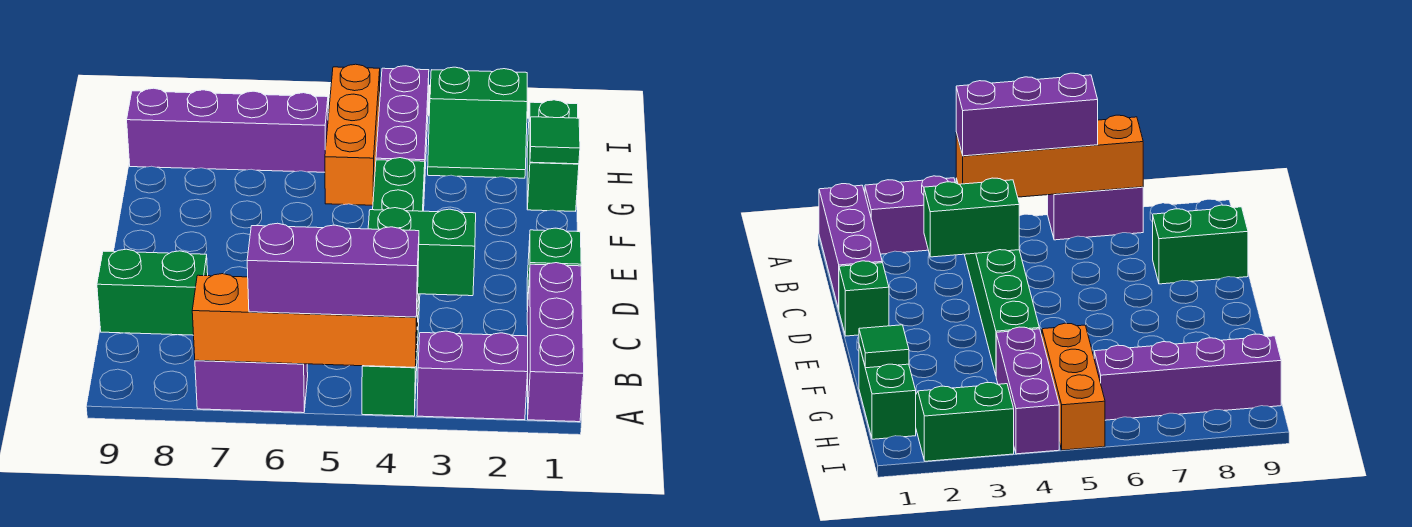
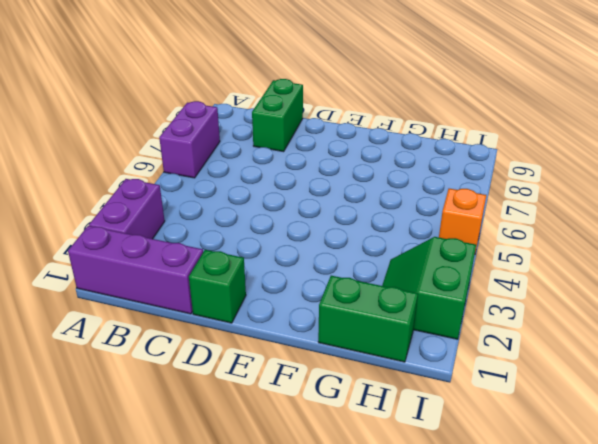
orange 1x1 brick [439,189,486,253] -> orange 1x3 brick [325,64,380,205]
none -> green 1x6 brick [362,158,425,416]
none -> purple 1x3 brick [376,66,429,192]
none -> purple 1x4 brick [127,88,328,172]

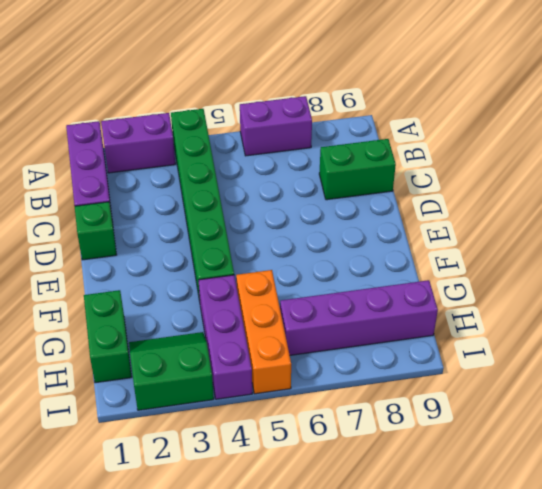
none -> orange 1x4 brick [192,274,418,367]
none -> green 1x2 brick [368,208,476,296]
none -> green 1x1 tile [530,117,580,164]

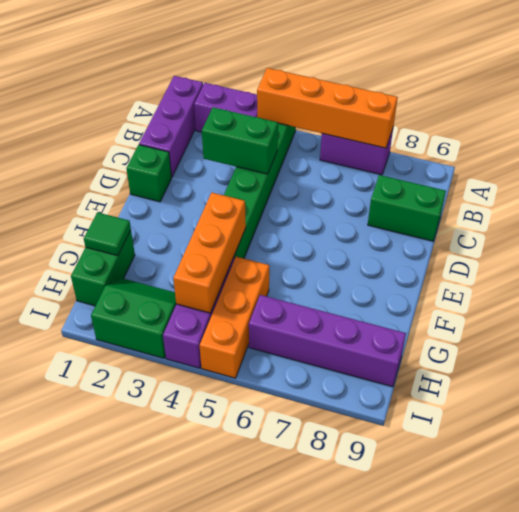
orange 1x3 brick [173,193,246,313] -> none
none -> purple 1x3 brick [247,223,419,317]

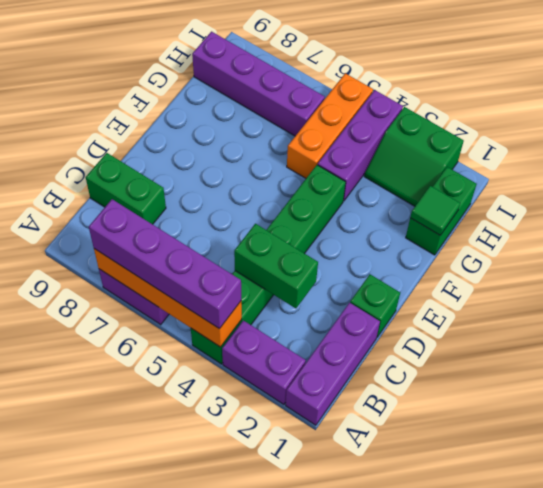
purple 1x4 brick [89,199,241,329] -> purple 1x3 brick [247,223,419,317]

